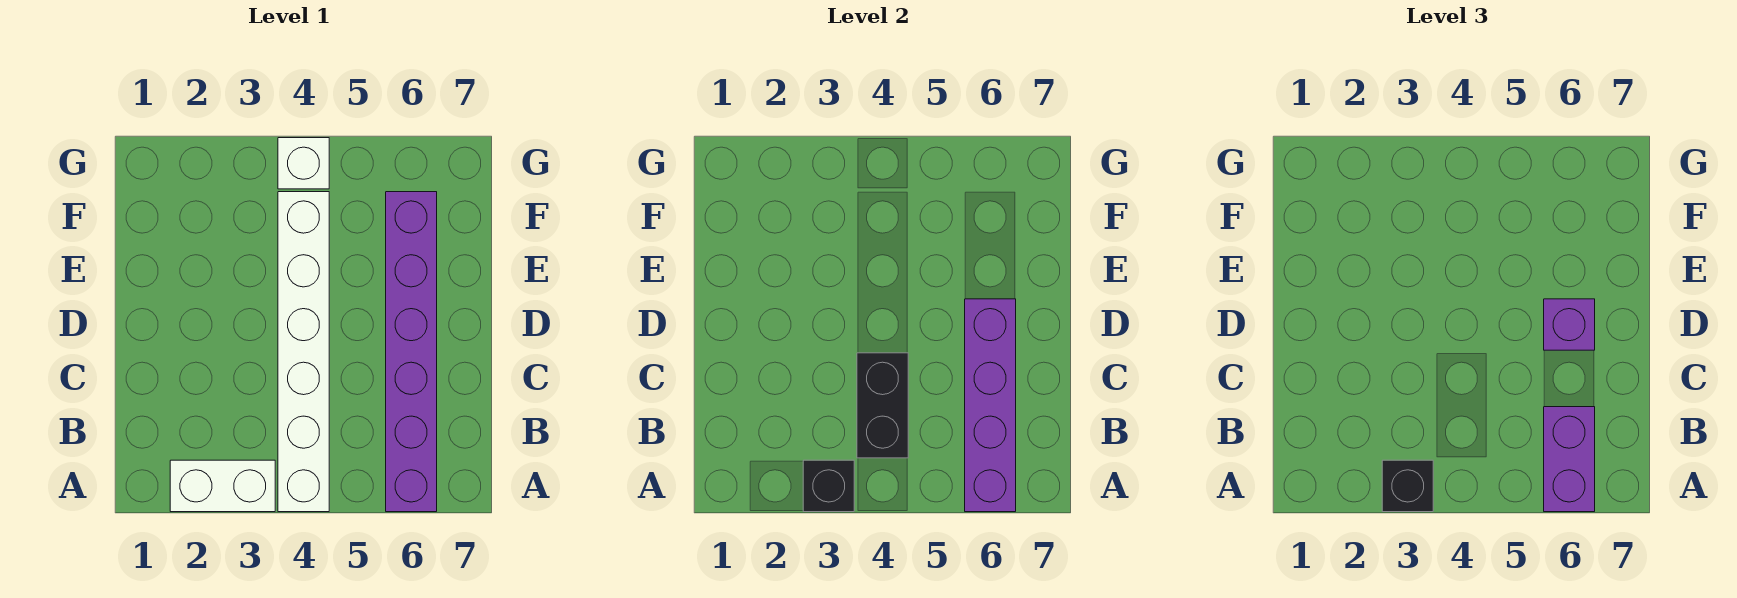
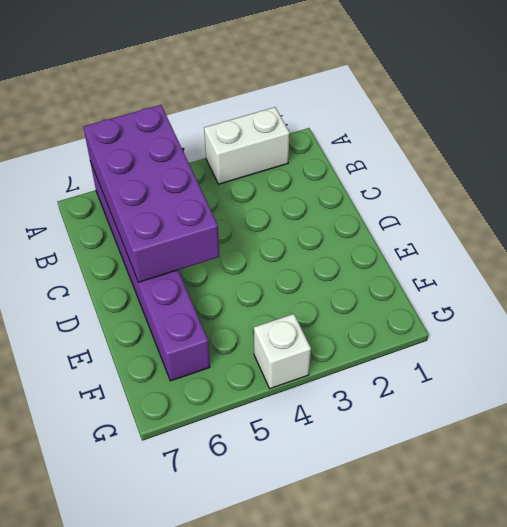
purple 2x4 brick [83,105,219,282] -> purple 1x4 brick [965,299,1016,512]
none -> white 1x6 brick [278,192,329,512]
none -> black 1x1 brick [803,460,854,512]

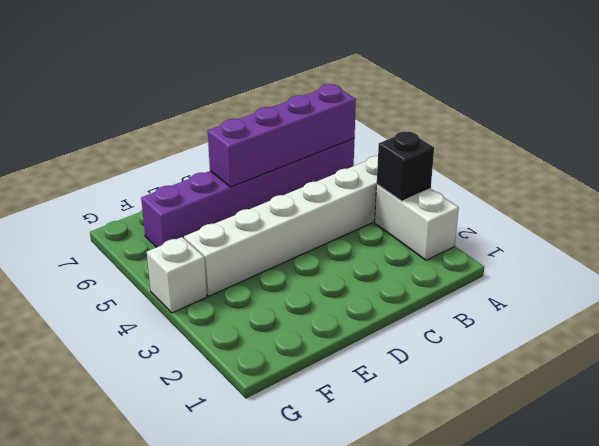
none -> black 1x2 brick [857,353,908,458]
none -> black 1x1 brick [1382,460,1433,512]

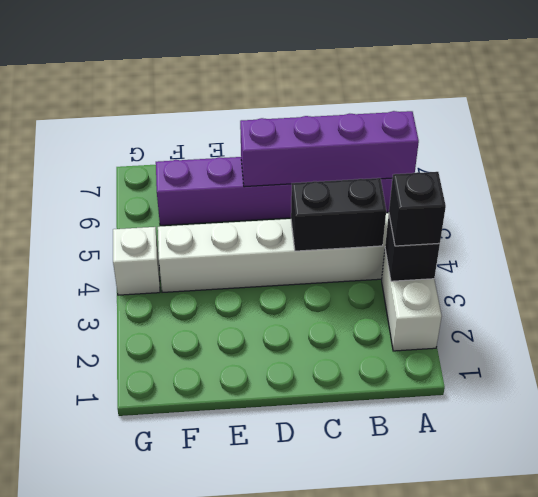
none -> purple 1x2 brick [1544,407,1595,512]
none -> purple 1x1 brick [1544,299,1595,350]

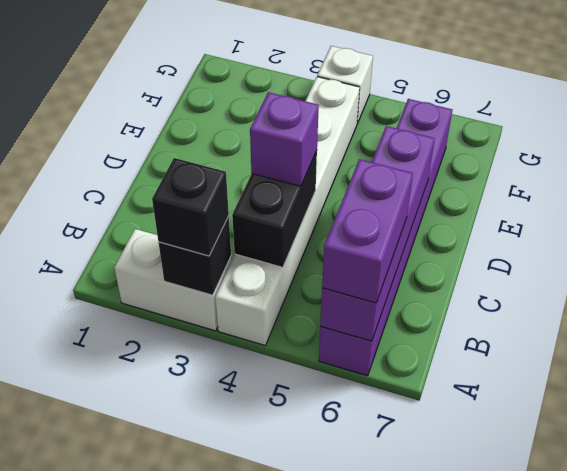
purple 1x1 brick [250,92,319,186] -> purple 1x1 brick moved to [1544,299,1595,350]

